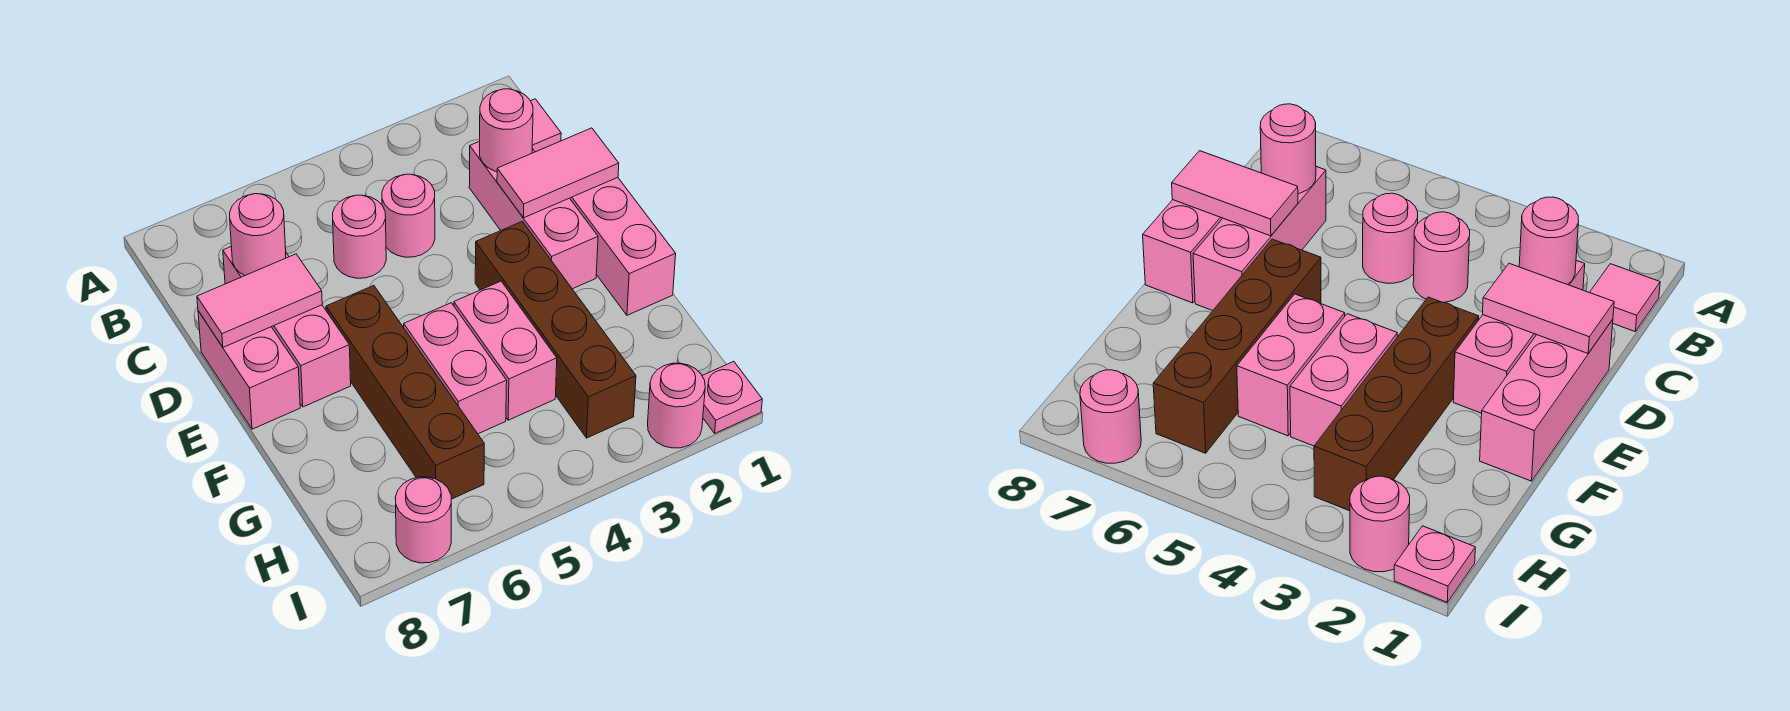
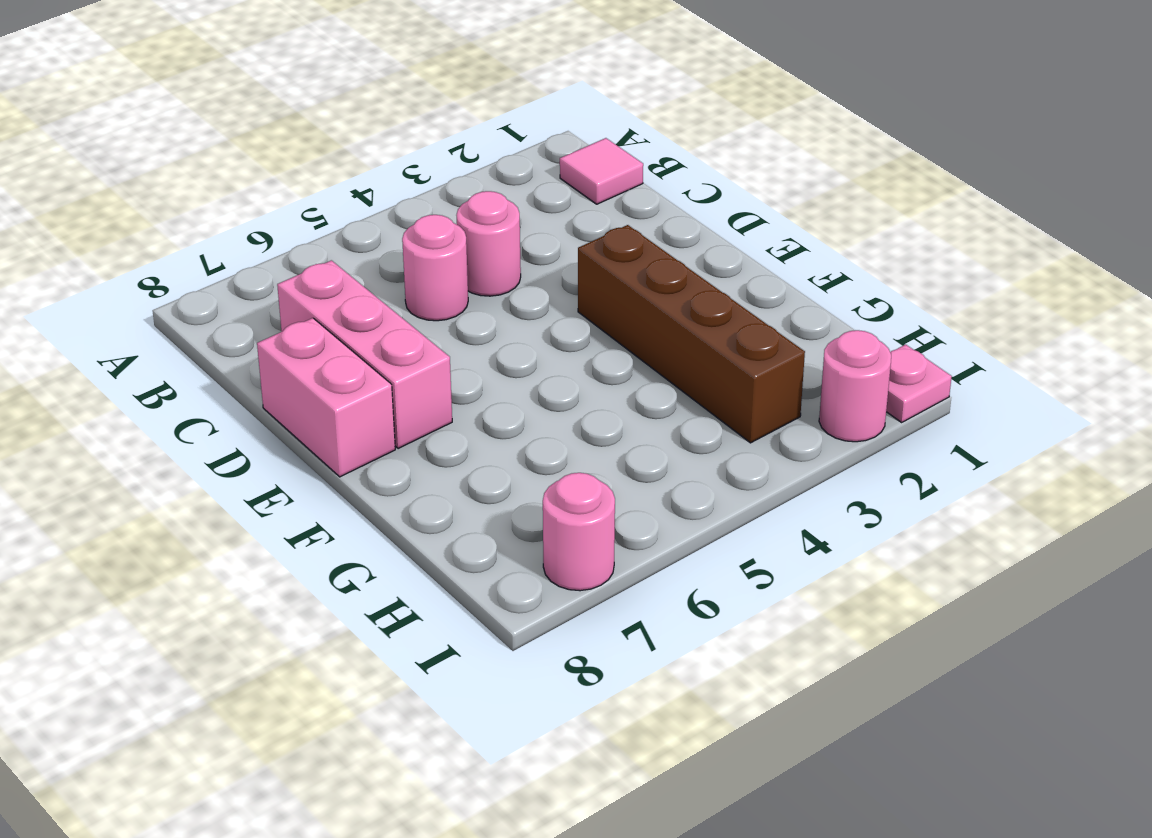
none -> pink 1x3 brick [469,141,598,289]
none -> pink 1x3 brick [570,177,676,315]
none -> brown 1x4 brick [326,286,484,499]

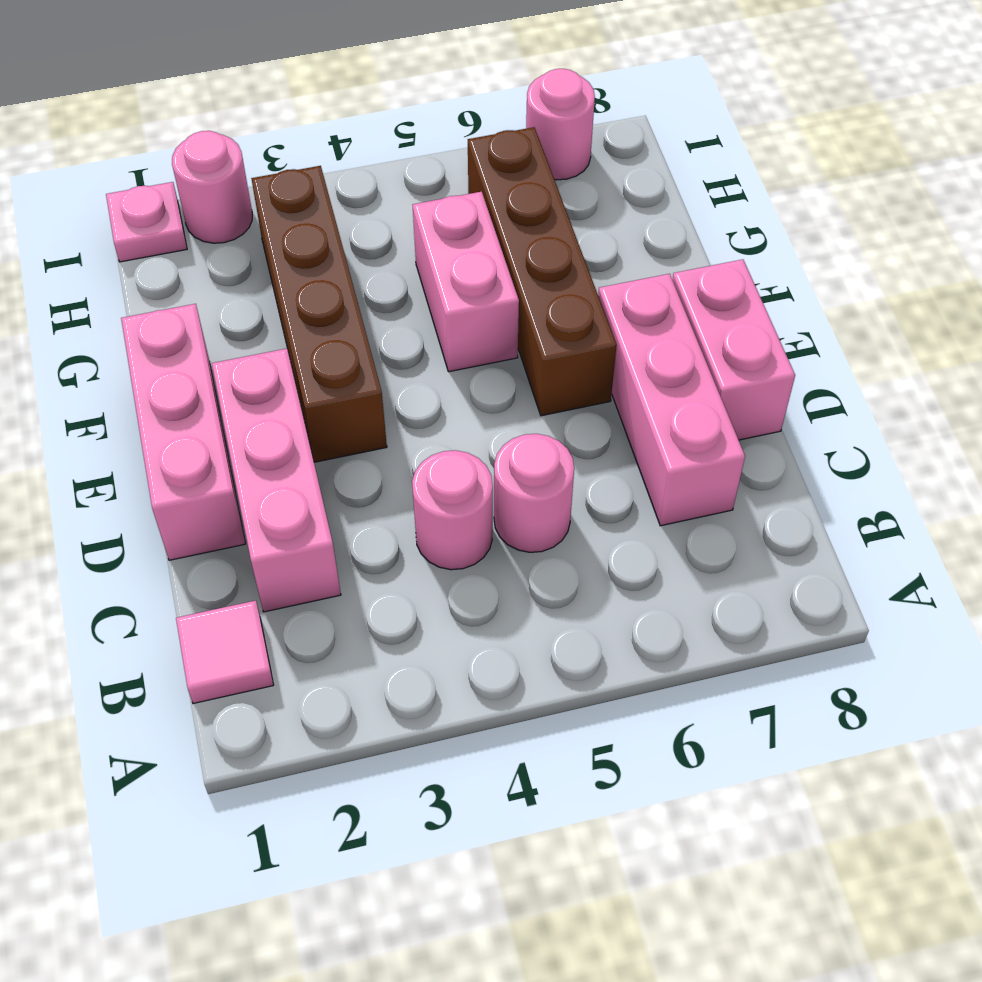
none -> pink 1x2 brick [454,281,557,420]
none -> pink 1x1 round brick [480,89,533,172]
none -> pink 1x1 round brick [230,194,286,275]

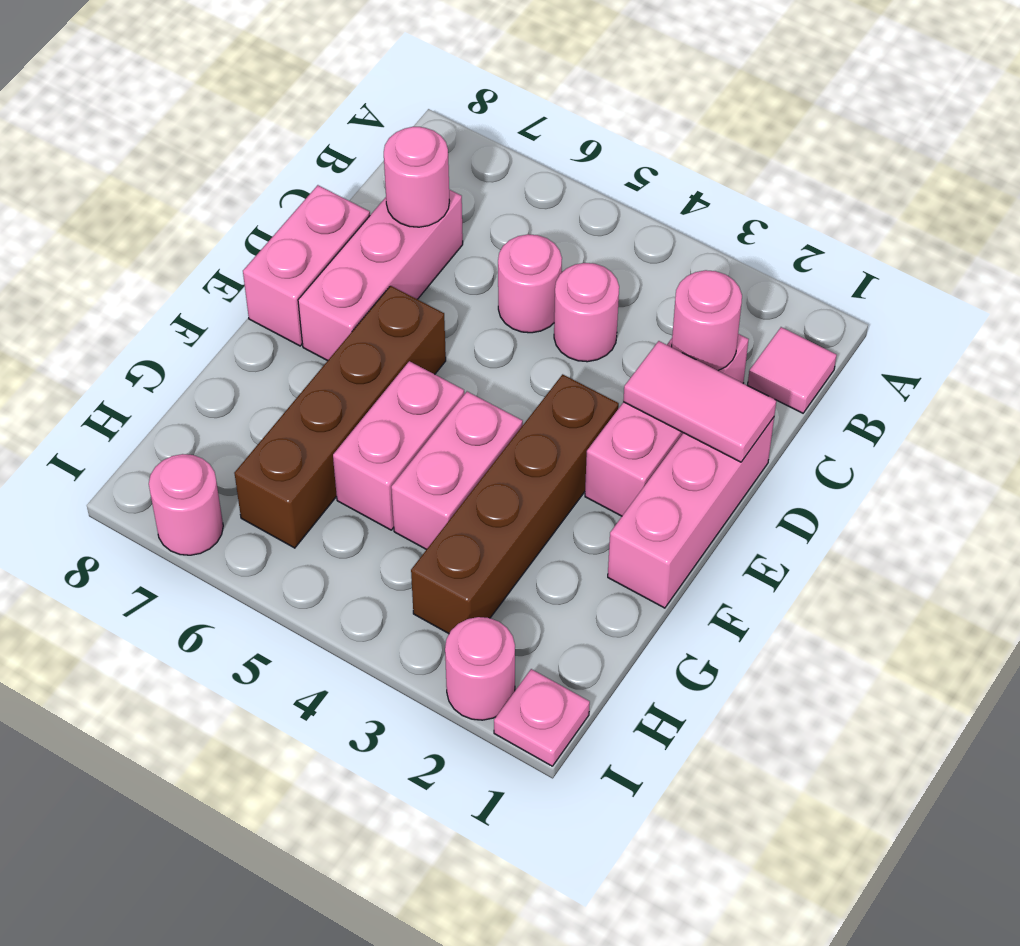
none -> pink 1x2 tile [197,254,322,347]

